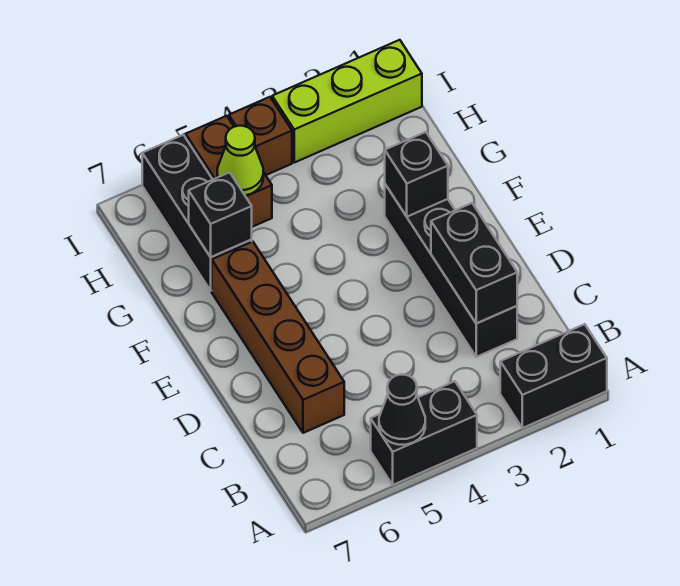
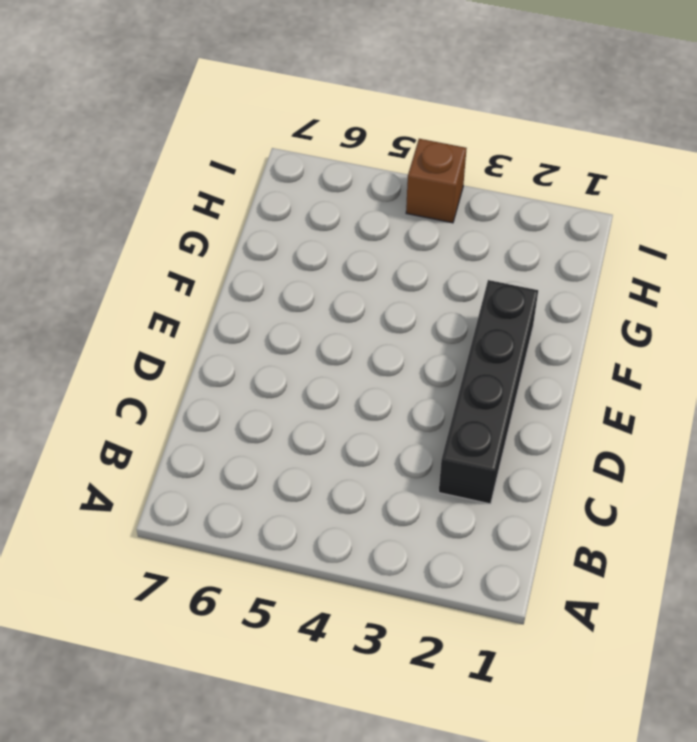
none -> black 1x2 brick [500,324,607,428]
none -> black 1x2 brick [371,381,477,485]
none -> brown 1x4 brick [212,241,344,433]

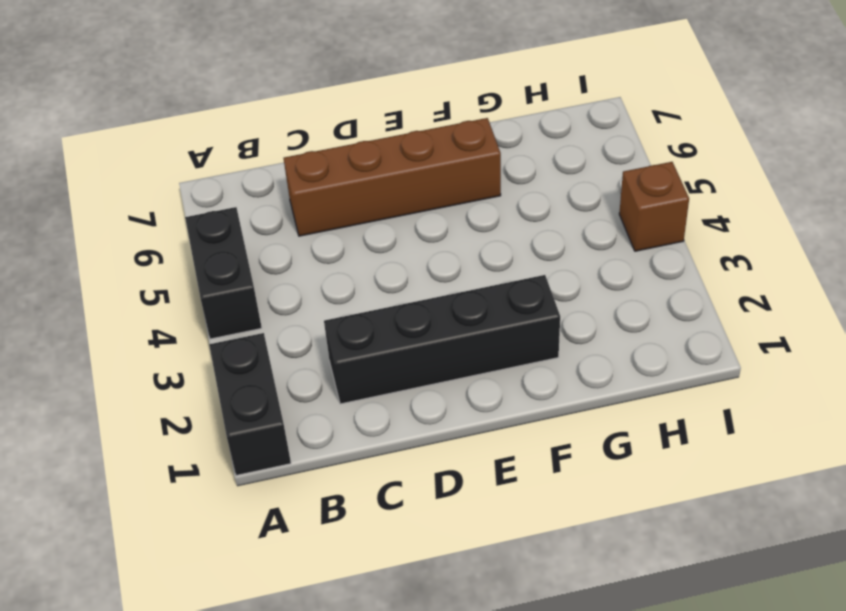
none -> black 1x3 brick [142,135,252,291]
none -> brown 1x2 brick [186,116,272,227]
none -> lime 1x3 brick [272,40,422,163]

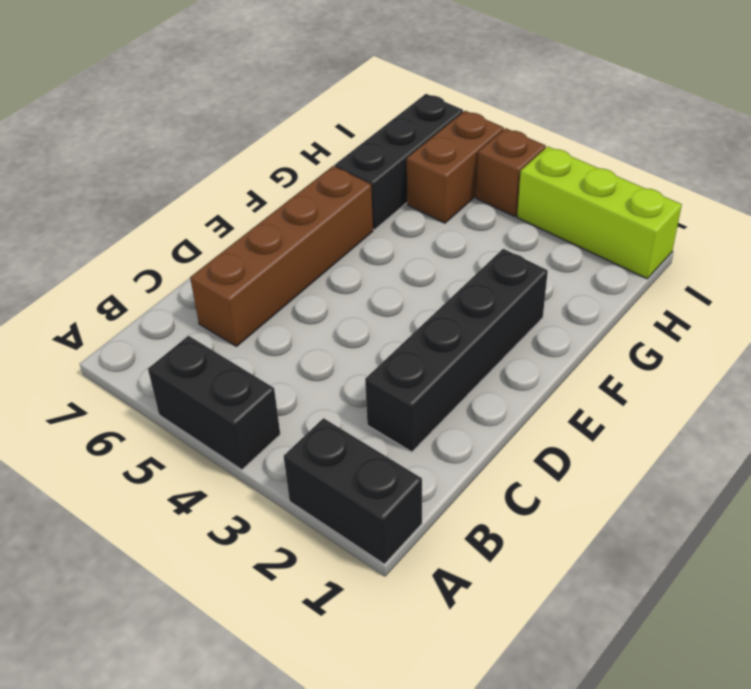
none -> black 1x1 cone [379,375,425,445]
none -> black 1x2 brick [431,203,517,323]
none -> black 1x1 brick [385,132,448,217]

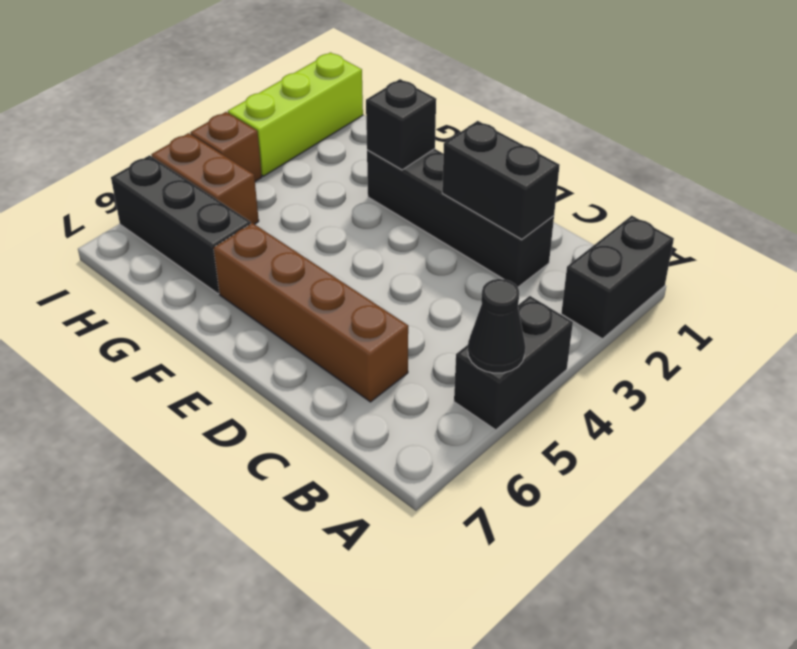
none -> black 1x1 brick [189,172,252,257]
none -> lime 1x1 cone [217,126,263,195]

